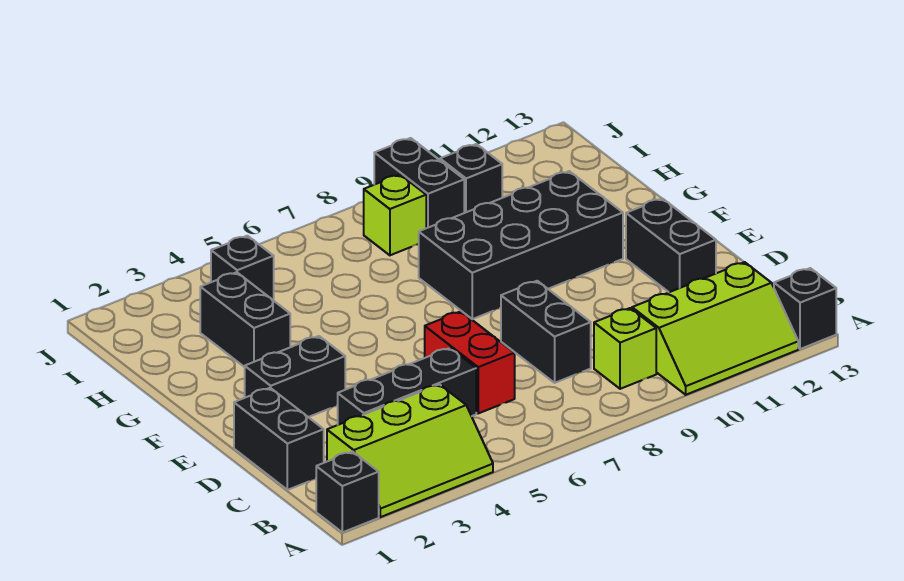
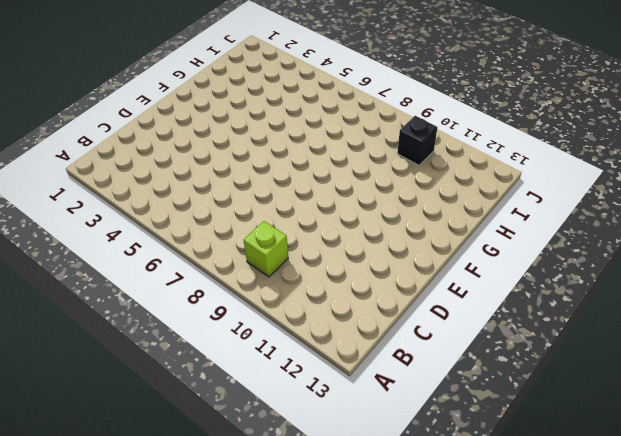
none -> black 1x1 brick [316,452,379,532]
none -> lime 2x3 slope [327,384,493,517]
none -> lime 2x3 slope [632,262,798,395]

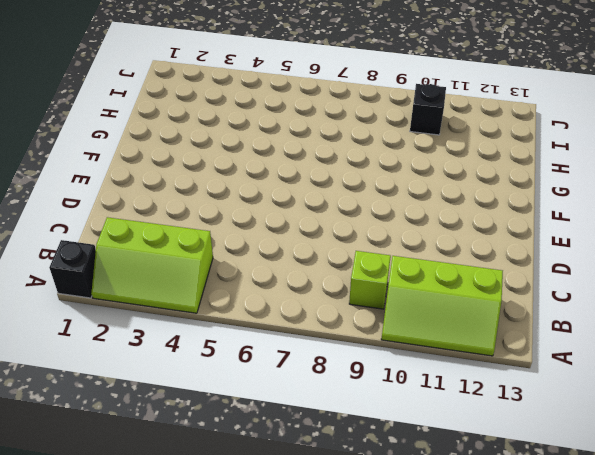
none -> black 1x1 brick [774,268,836,349]
none -> black 1x2 brick [234,388,324,490]
none -> black 1x3 brick [338,348,476,425]

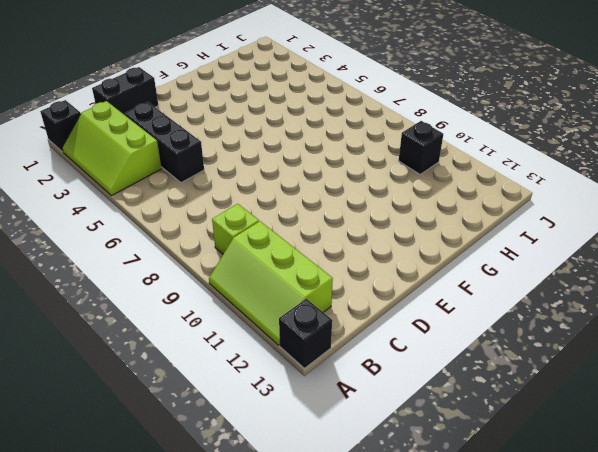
none -> red 1x2 brick [425,311,515,413]
none -> black 1x2 brick [501,281,591,383]
none -> black 1x2 brick [626,198,716,292]

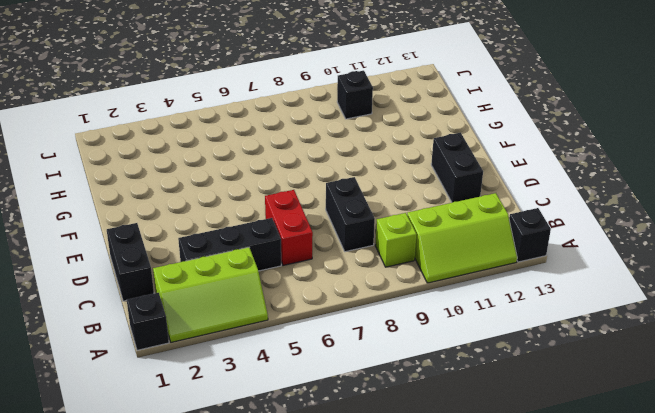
none -> black 1x2 brick [245,336,345,417]
none -> black 2x4 brick [419,171,623,319]
none -> black 1x2 brick [200,272,290,367]

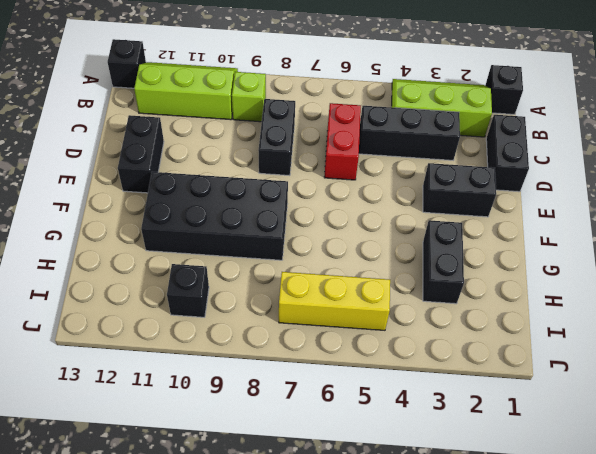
yellow 1x3 brick [279,272,390,330] -> none
none -> black 1x1 brick [211,236,274,300]
none -> lime 1x1 brick [364,175,426,255]
none -> black 1x2 brick [374,138,464,228]

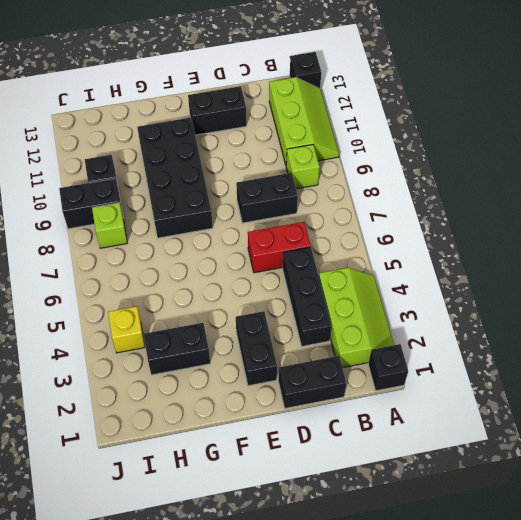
yellow 1x1 brick [108,306,145,353] -> black 1x1 brick [211,236,274,300]

